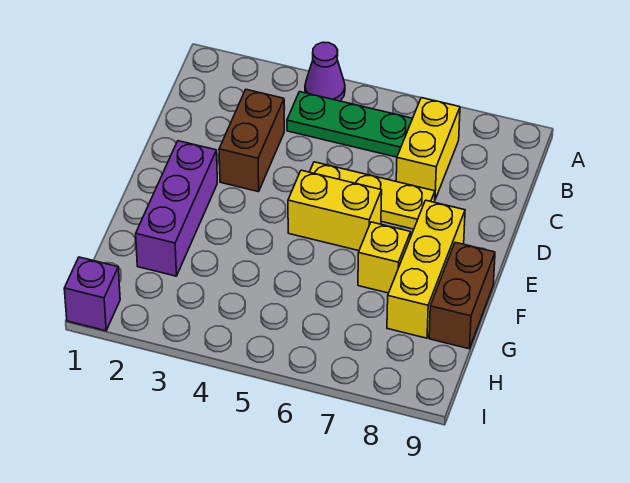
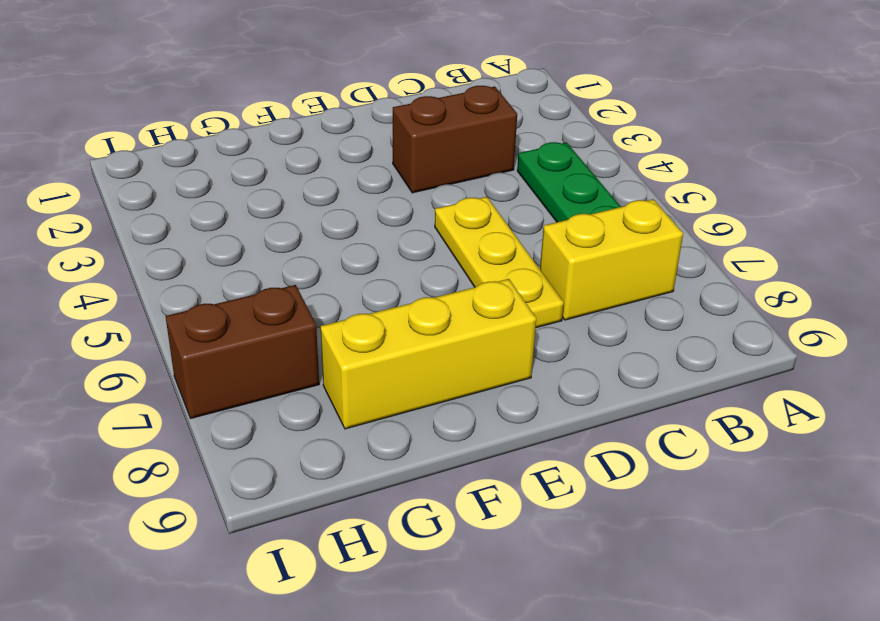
brown 1x2 brick [166,285,319,418] -> brown 1x2 brick moved to [429,242,495,349]
none -> purple 1x1 cone [305,42,345,101]
none -> purple 1x3 brick [136,141,217,276]

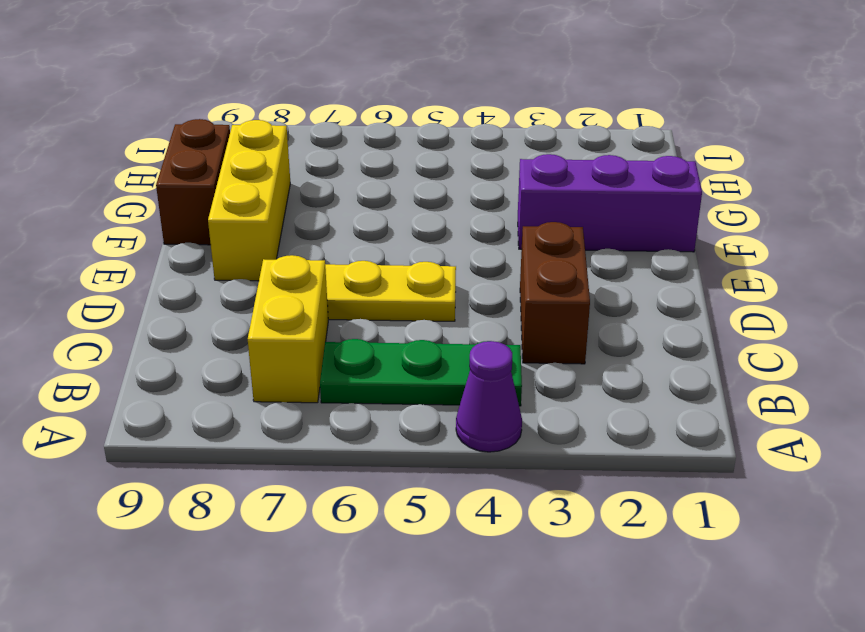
purple 1x3 brick [518,154,702,252] -> purple 1x3 brick turned to [136,141,217,276]
none -> yellow 1x2 brick [288,170,382,251]
none -> yellow 1x1 brick [358,222,411,293]

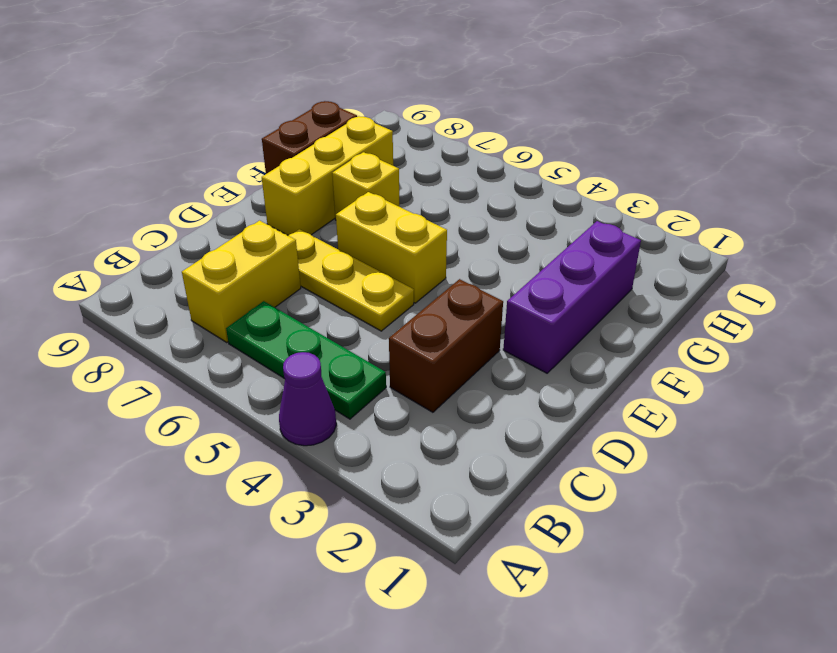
none -> purple 1x1 brick [64,257,120,331]

